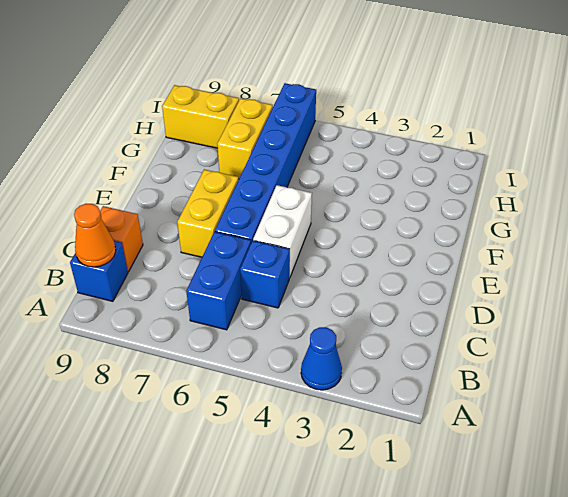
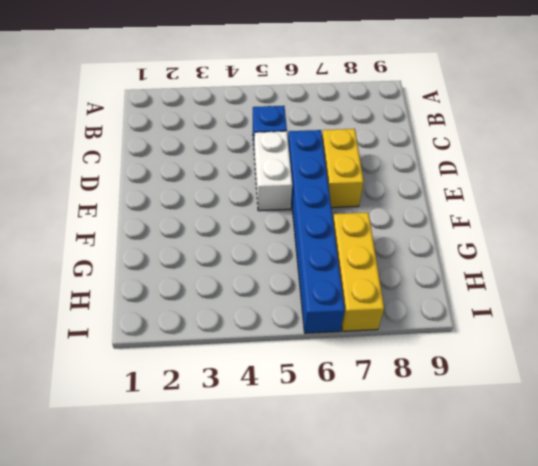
yellow 1x3 brick [333,213,384,331] -> yellow 1x2 brick [217,98,273,179]
none -> blue 1x1 cone [301,327,342,390]
none -> blue 1x2 brick [186,232,251,330]

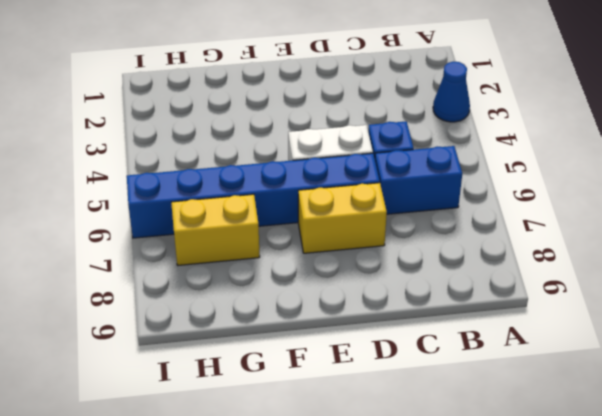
none -> blue 1x1 brick [70,241,128,301]
none -> orange 1x1 brick [100,206,143,272]

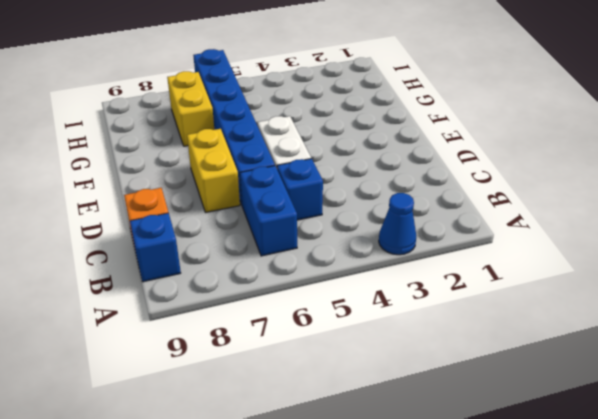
none -> yellow 1x2 brick [162,85,239,148]
none -> orange 1x1 cone [74,204,116,267]

